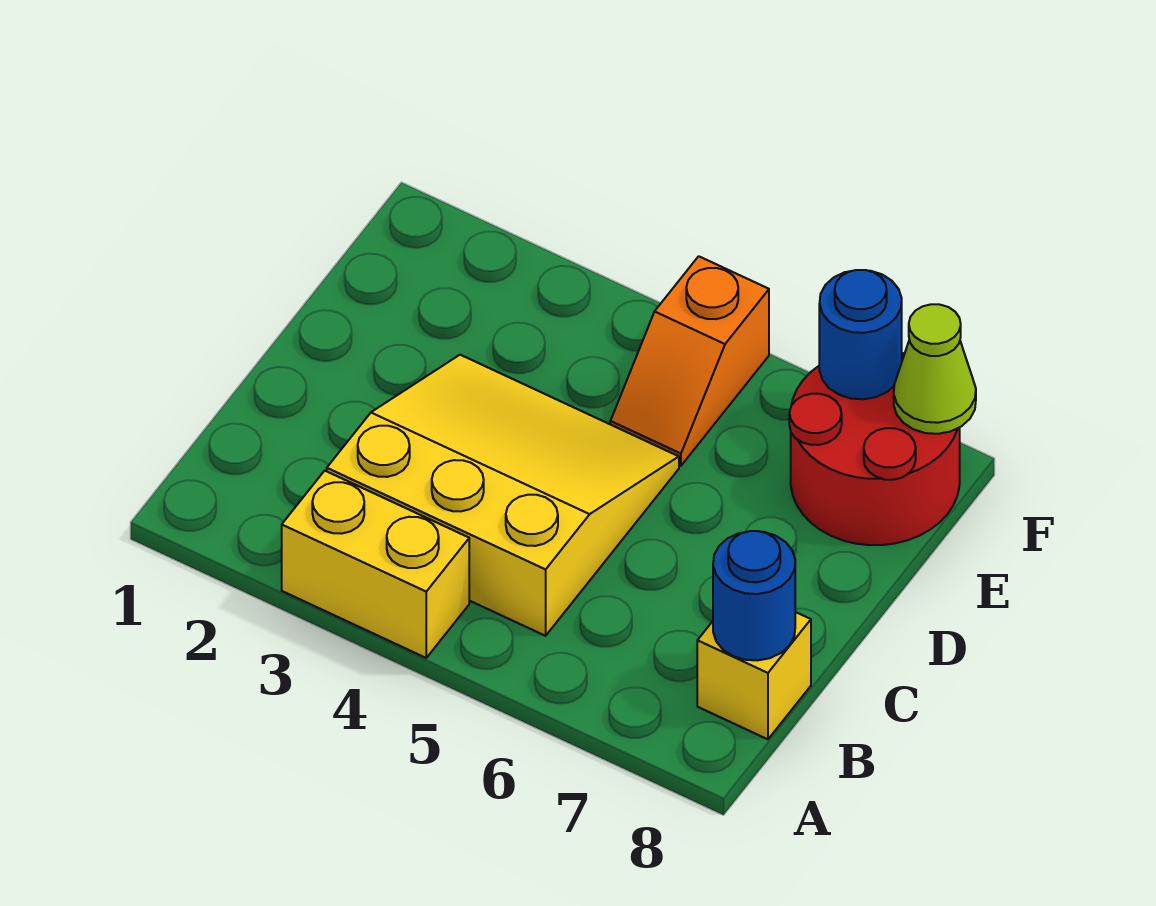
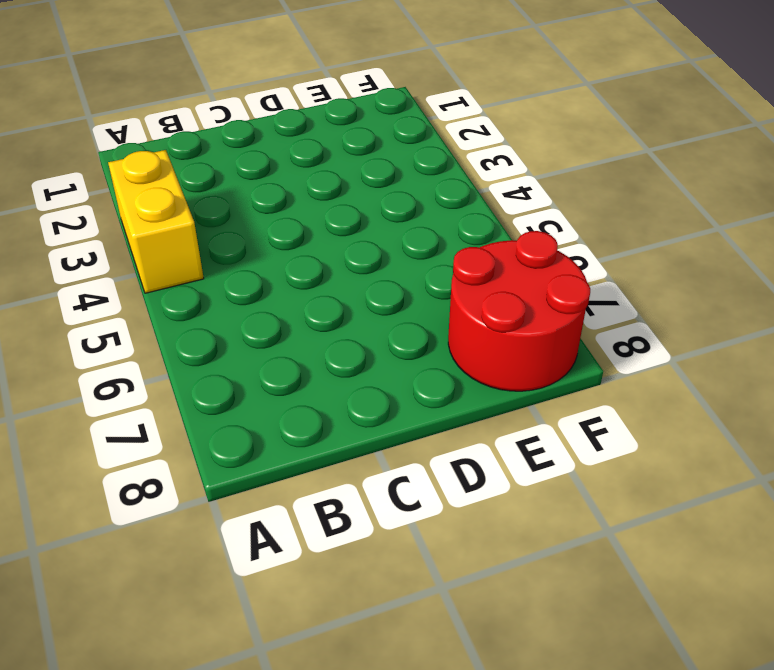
none -> yellow 3x3 slope [327,355,679,636]
none -> yellow 1x1 brick [697,612,811,739]

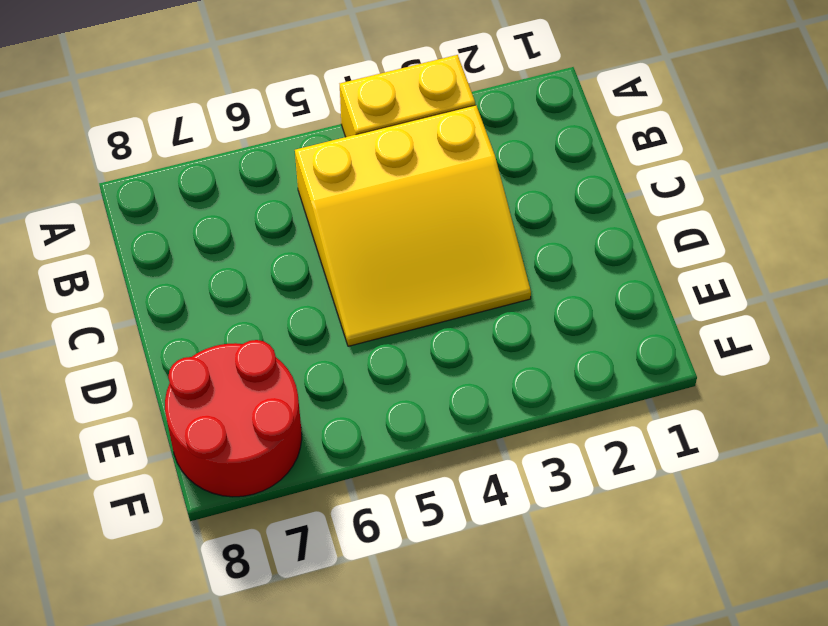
none -> yellow 1x1 brick [697,612,811,739]
none -> orange 1x2 slope [610,256,769,466]

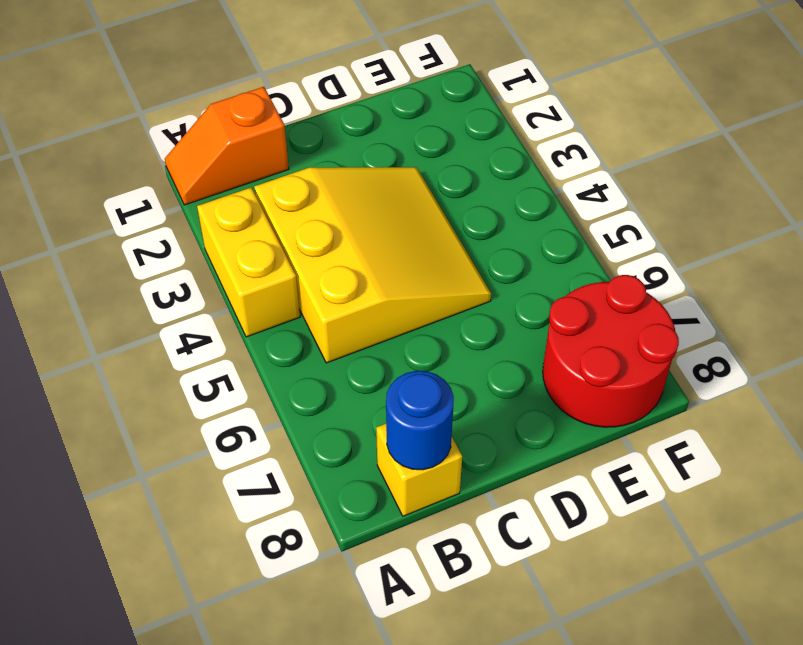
orange 1x2 slope [165,87,289,205] -> orange 1x2 slope moved to [610,256,769,466]
none -> blue 1x1 round brick [819,270,902,399]
none -> lime 1x1 cone [894,304,976,434]

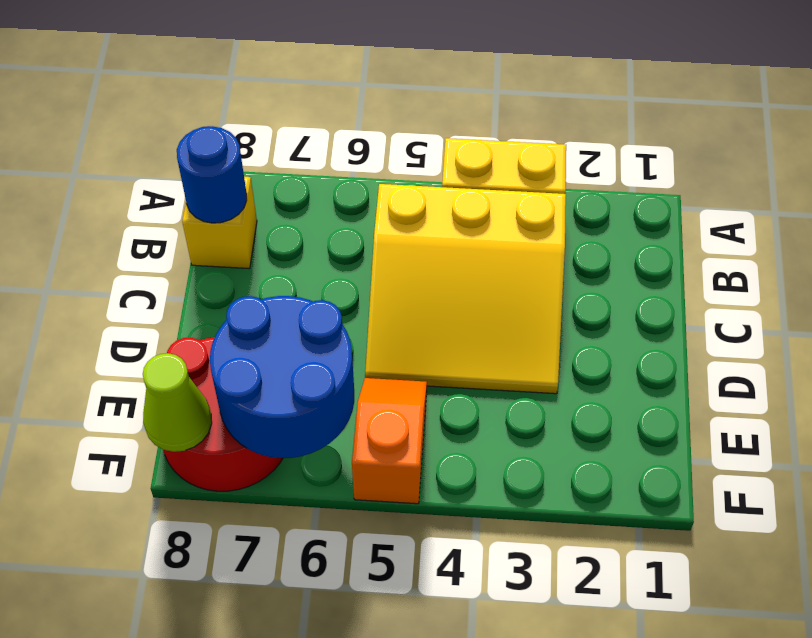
blue 2x2 round brick [210,296,354,458] -> blue 1x1 round brick [819,270,902,399]

